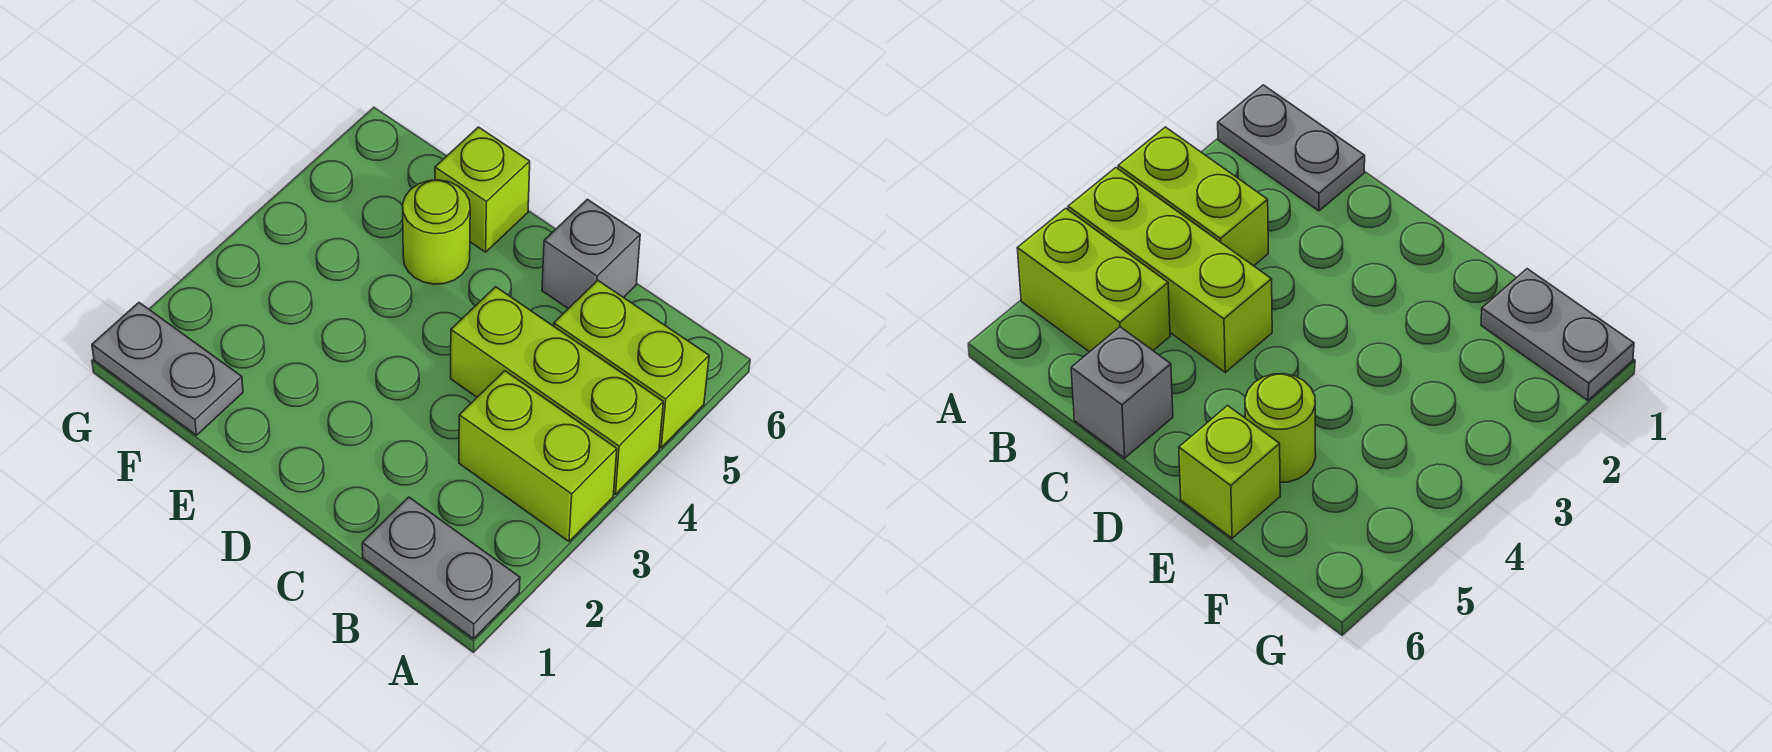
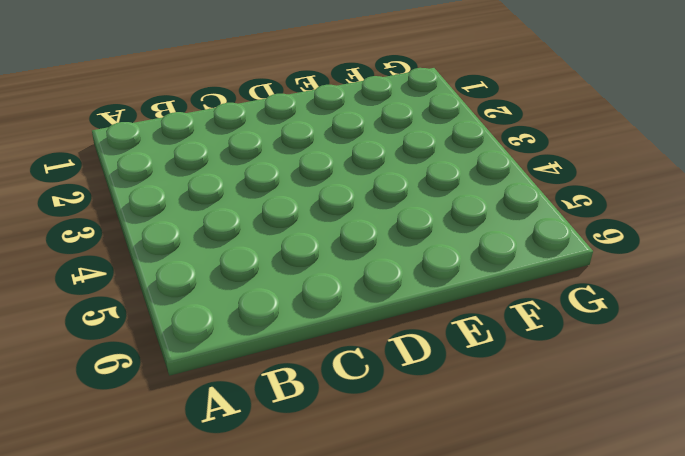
none -> grey 1x2 plate [362,497,520,639]
none -> lime 1x2 brick [459,371,617,541]

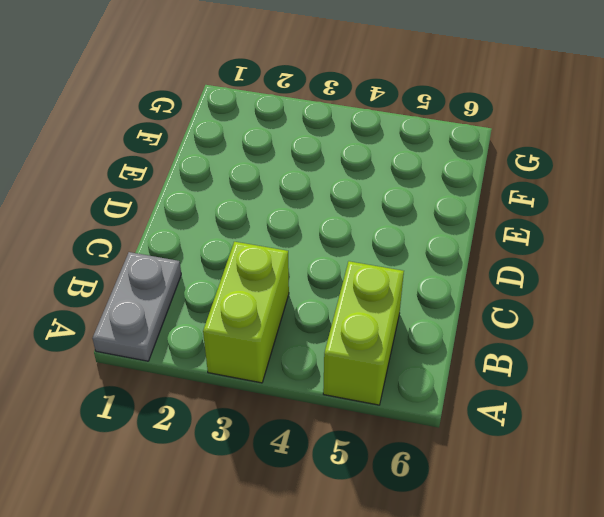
none -> lime 1x3 brick [451,287,663,494]
none -> grey 1x1 brick [542,199,640,309]

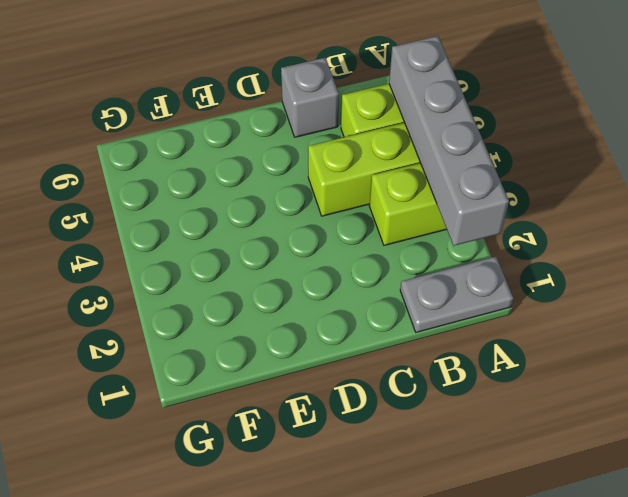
grey 1x4 brick [389,36,509,246] -> none
none -> lime 1x1 round brick [403,180,470,284]
none -> lime 1x1 brick [435,127,530,252]

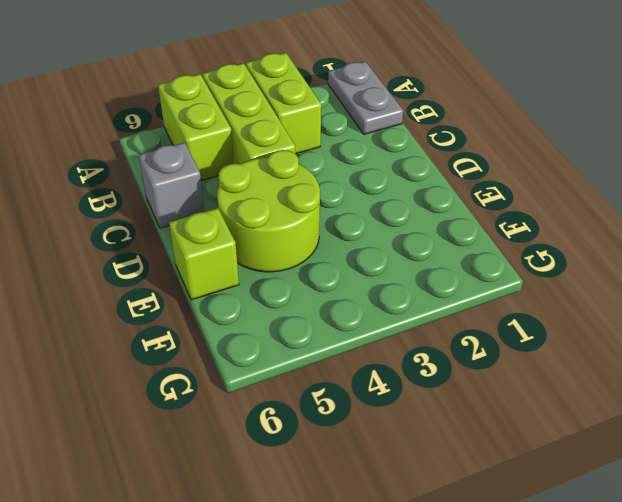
lime 2x2 round brick [217,150,320,272] -> lime 1x1 round brick [403,180,470,284]
none -> grey 1x2 plate [92,303,243,435]

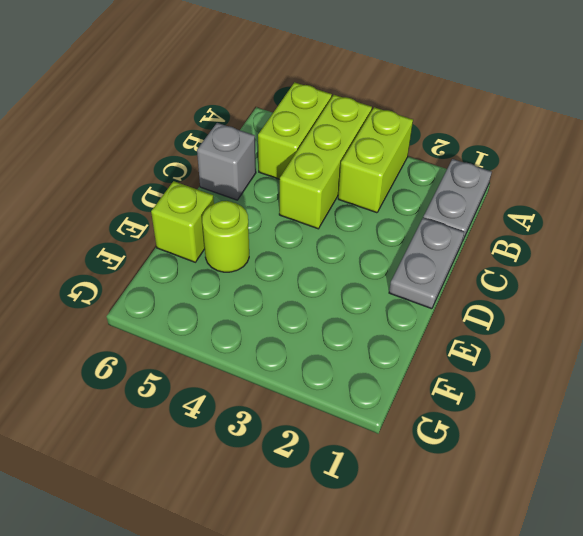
grey 1x2 plate [389,218,464,309] -> grey 1x2 plate moved to [92,303,243,435]

